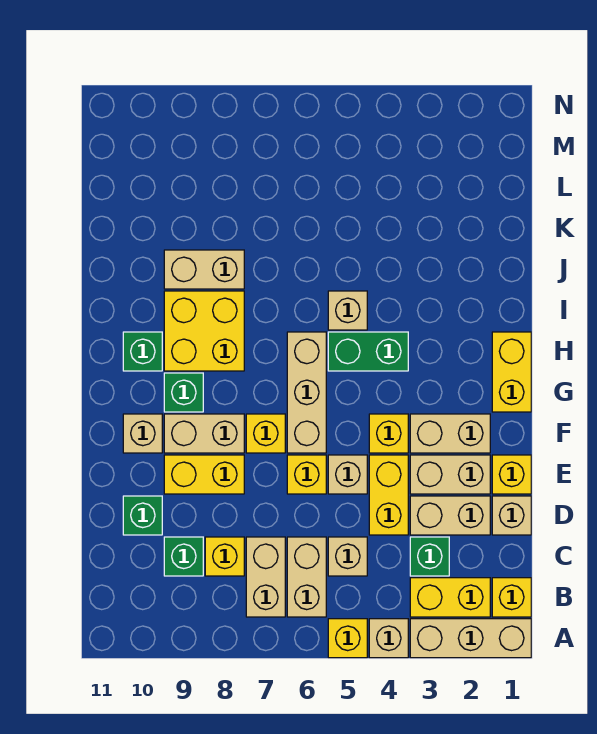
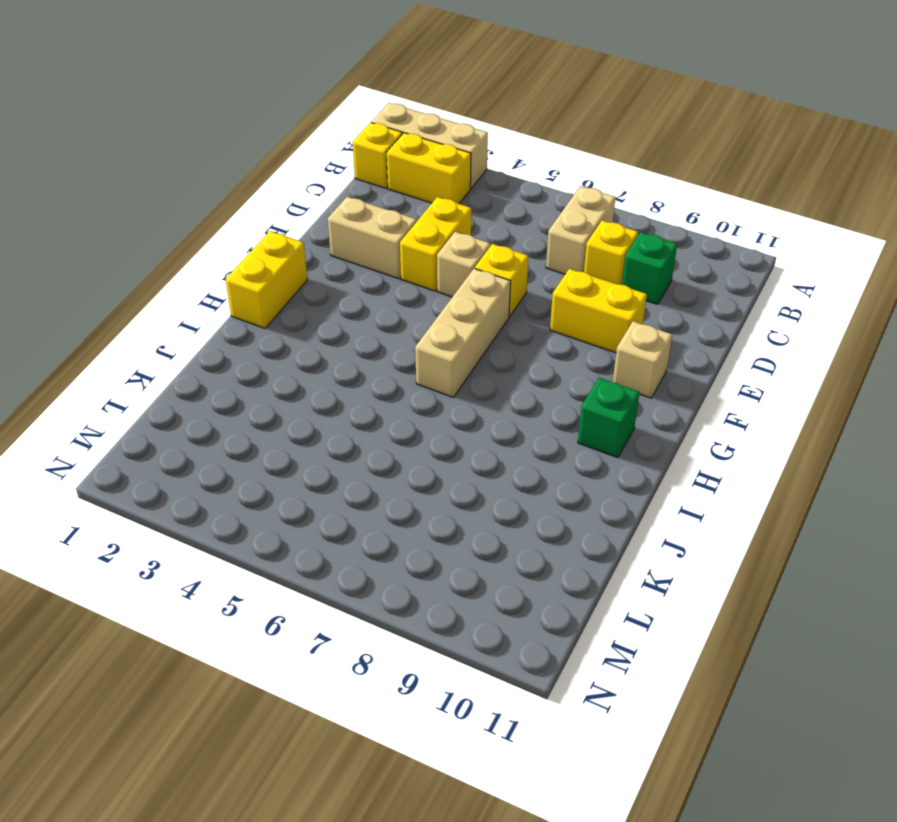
none -> tan 1x1 brick [369,619,408,658]
none -> yellow 1x1 brick [328,619,367,658]
none -> tan 1x2 brick [287,537,326,617]
none -> green 1x1 brick [410,537,449,576]

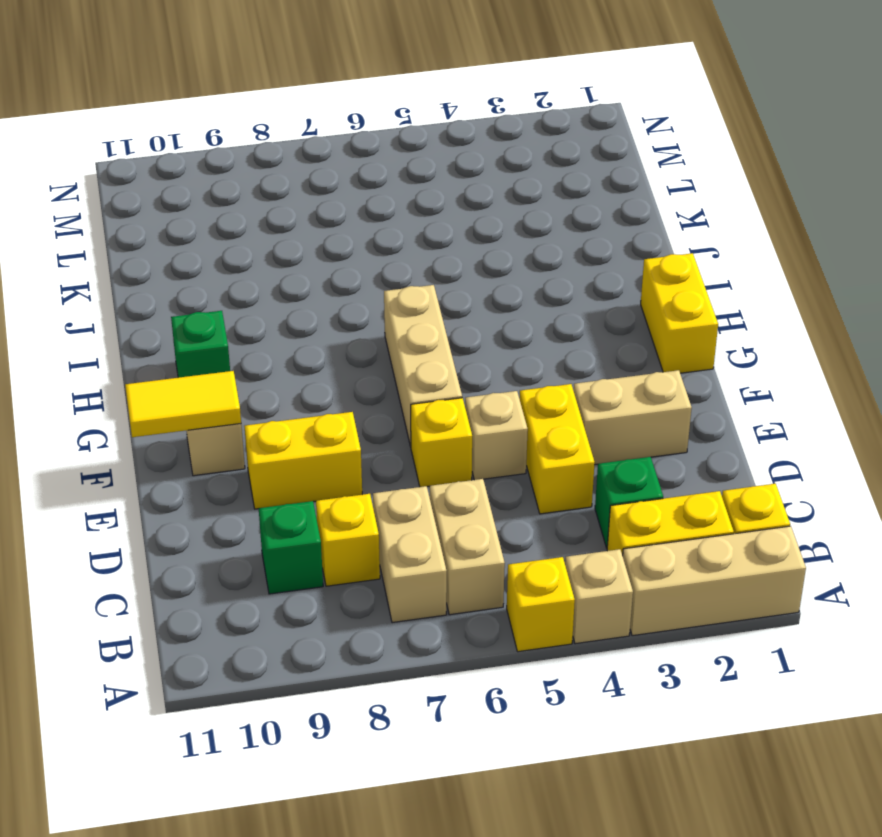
yellow 1x2 tile [125,371,241,437] -> none
none -> tan 1x1 brick [328,537,367,576]
none -> tan 1x1 brick [492,496,531,535]
none -> tan 1x2 brick [410,496,490,535]
none -> green 1x1 brick [123,496,162,535]

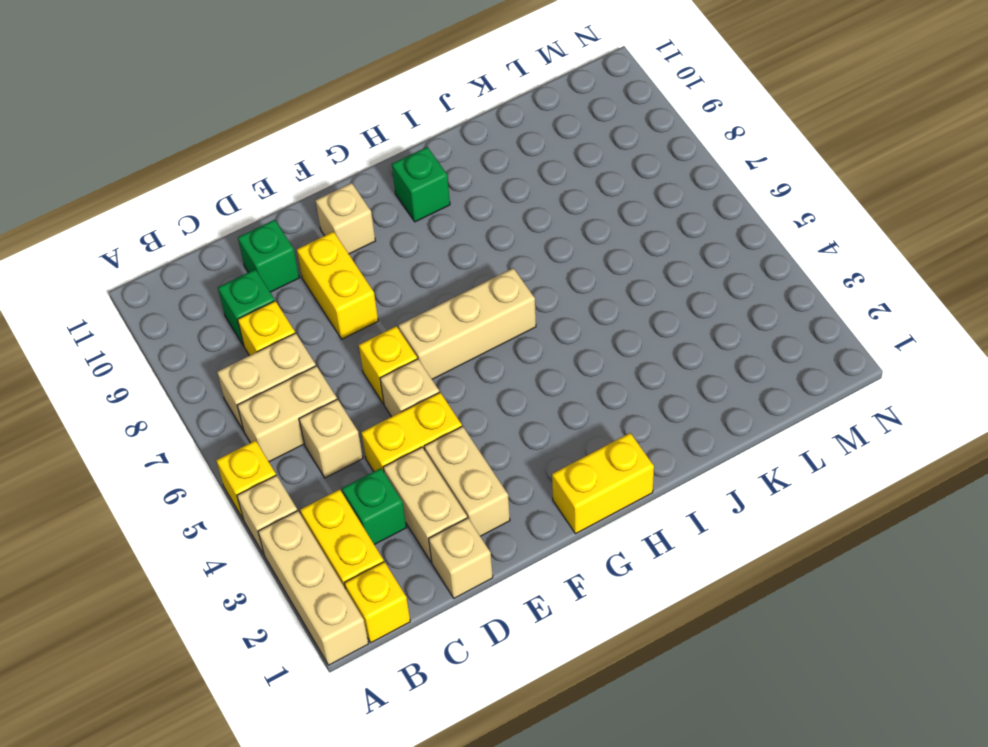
none -> yellow 1x1 brick [492,455,531,494]
none -> tan 1x2 brick [410,414,490,453]
none -> yellow 1x1 brick [369,414,408,453]
none -> yellow 1x1 brick [246,414,285,453]

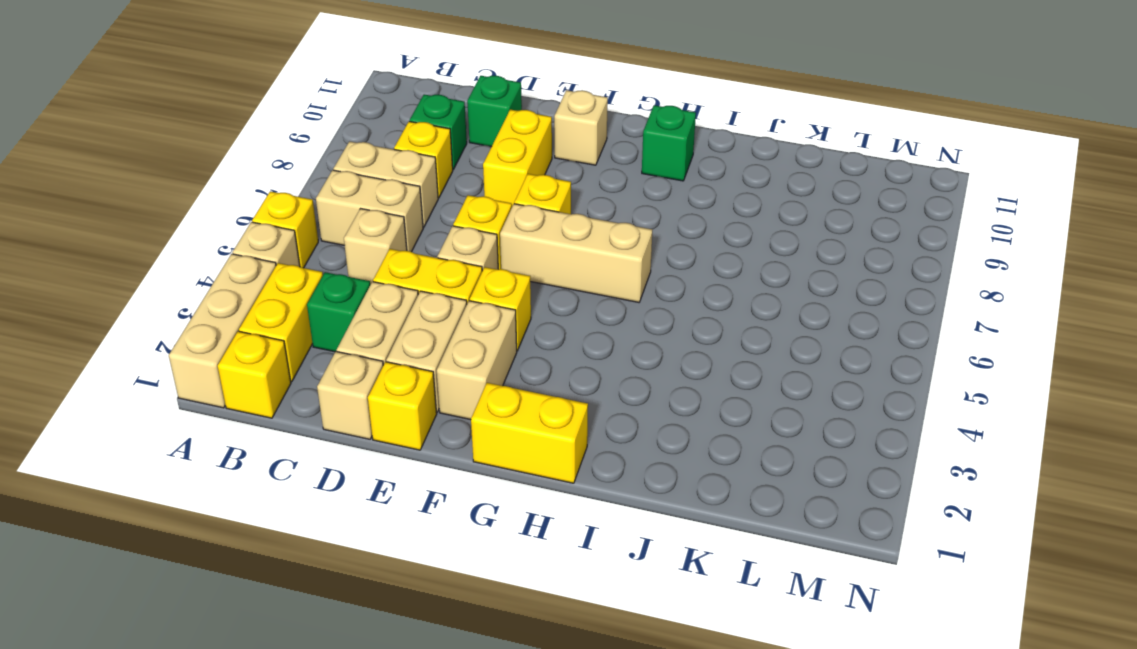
none -> tan 1x2 brick [164,414,244,453]
none -> green 1x1 brick [164,373,203,412]
none -> green 1x2 brick [328,332,408,371]
none -> yellow 2x2 brick [164,291,244,371]

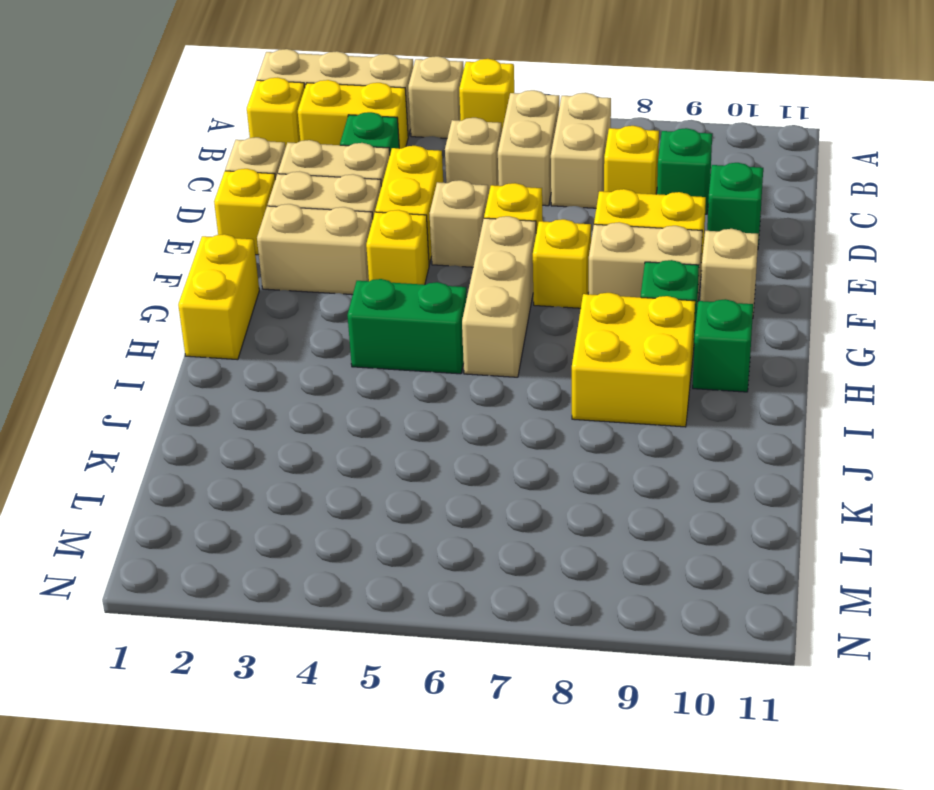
none -> tan 1x1 brick [328,291,367,330]
none -> tan 1x2 brick [164,250,244,289]

